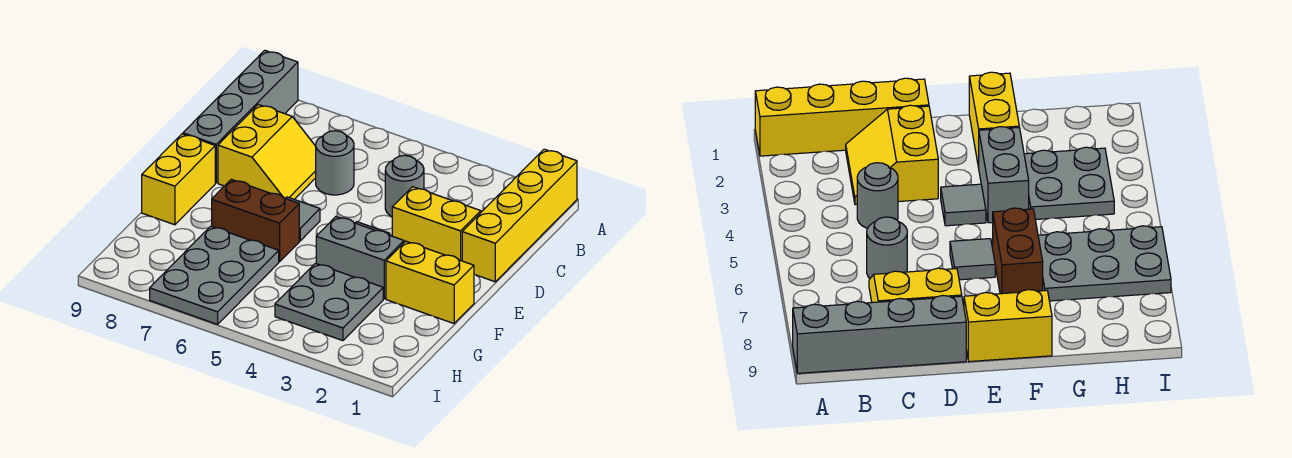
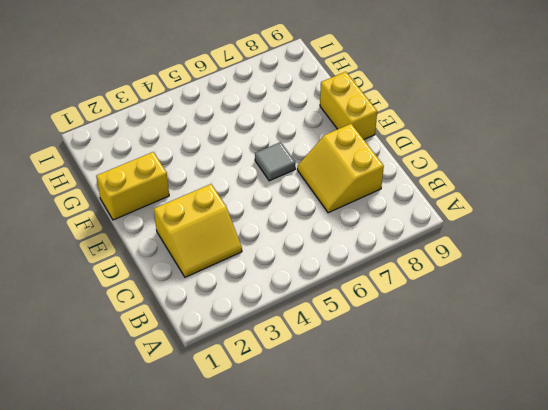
none -> yellow 1x4 brick [462,149,577,282]
none -> grey 1x4 brick [183,50,298,183]
none -> grey 1x1 round brick [385,155,424,217]

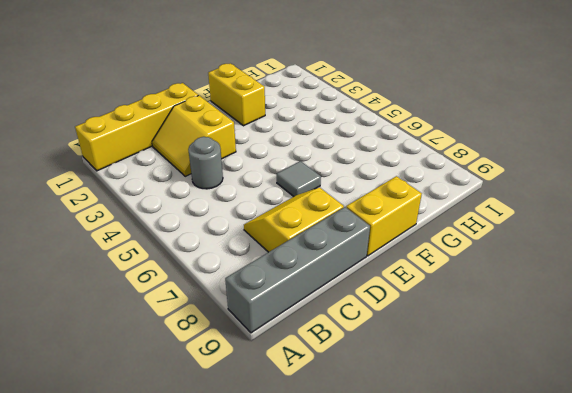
none -> grey 1x1 round brick [316,131,354,195]
none -> grey 1x1 tile [941,184,986,226]
none -> grey 1x2 brick [316,217,404,299]

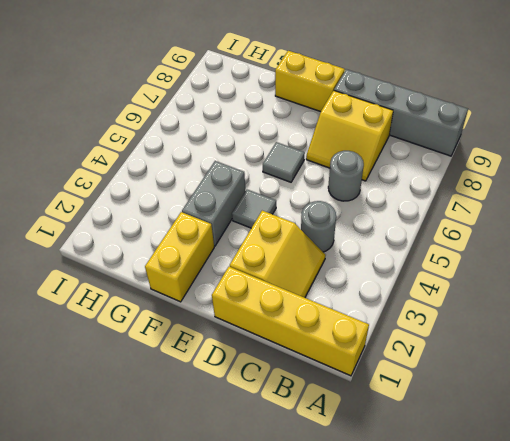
none -> brown 1x2 brick [212,179,299,262]
none -> grey 2x2 plate [275,263,383,341]
none -> grey 2x3 plate [150,226,279,324]

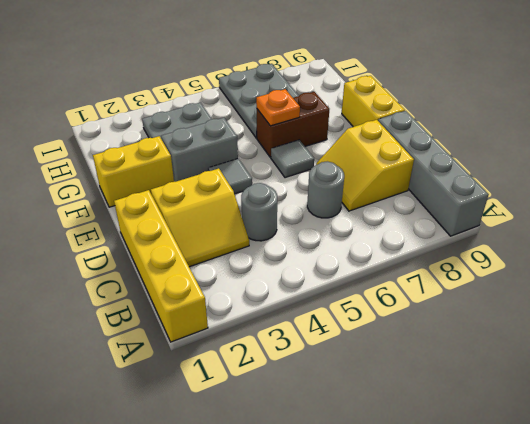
orange 1x1 plate [256,89,300,126] -> none

